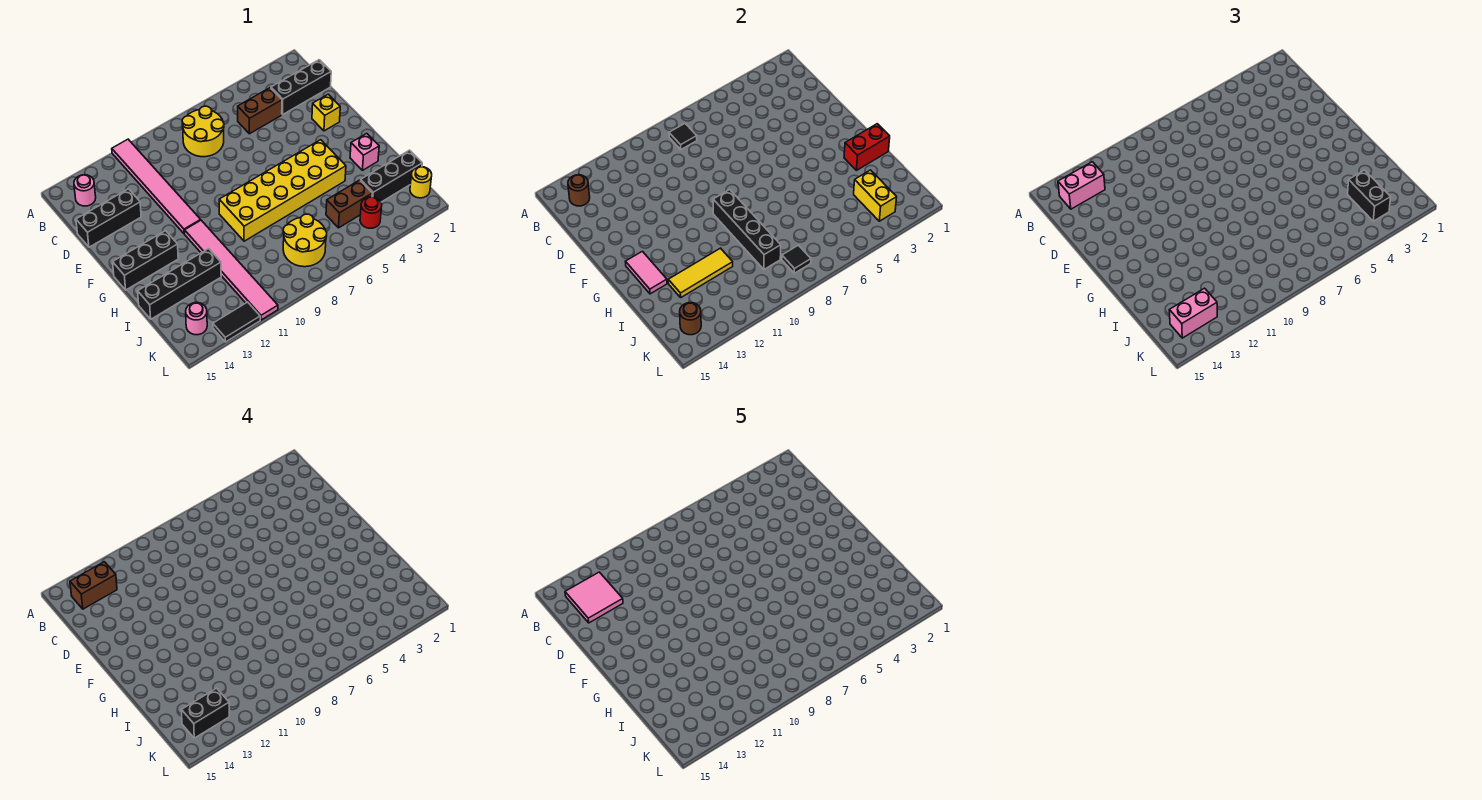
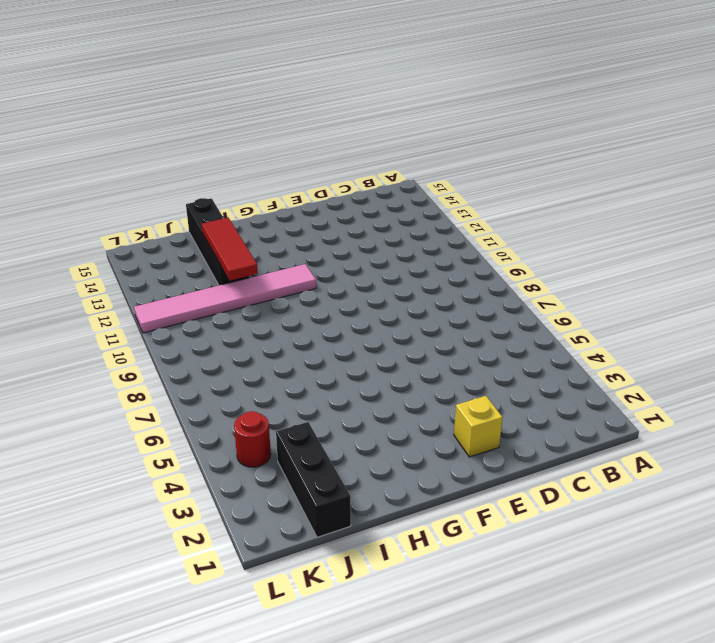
red 1x3 tile [202,218,258,280] -> yellow 1x3 tile [668,248,733,297]
none -> pink 1x6 tile [112,139,201,234]
none -> yellow 2x2 round brick [182,106,224,157]
none -> pink 1x1 round brick [74,175,96,206]
none -> black 1x3 brick [271,60,331,115]

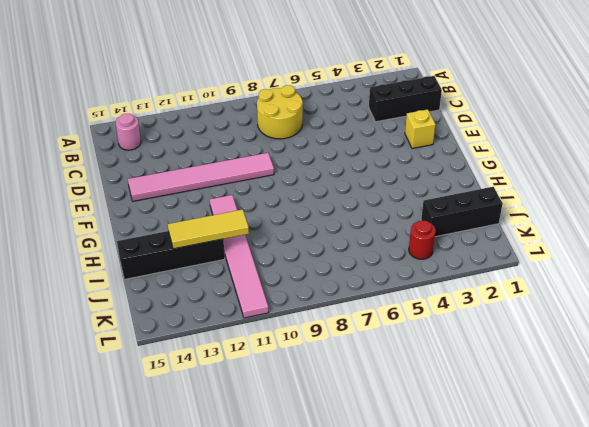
pink 1x6 tile [128,153,274,201] -> pink 1x6 tile turned to [112,139,201,234]
none -> brown 1x2 brick [238,88,282,134]
none -> black 1x3 brick [76,189,141,247]
none -> yellow 2x6 brick [219,140,346,241]
none -> black 1x3 brick [113,231,178,290]

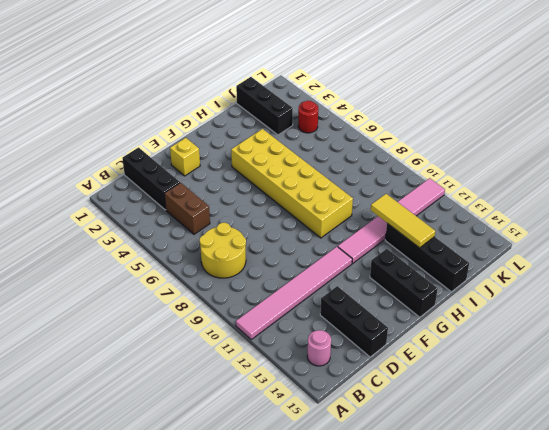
none -> pink 1x1 brick [350,133,379,170]
none -> brown 1x2 brick [326,180,372,228]
none -> yellow 2x2 round brick [283,214,327,267]
none -> yellow 1x1 round brick [410,167,432,198]

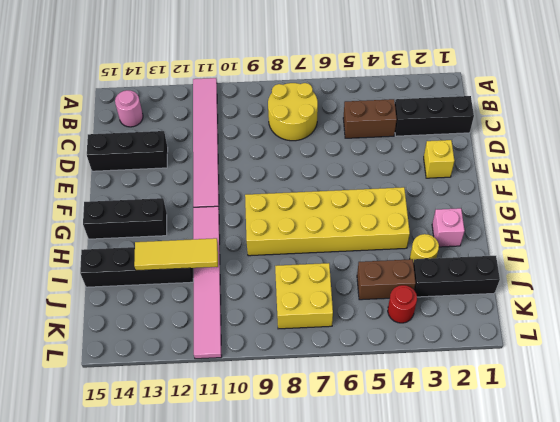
yellow 1x1 round brick [410,234,439,262] -> yellow 1x1 round brick moved to [410,167,432,198]
yellow 2x2 brick [275,263,333,329] -> yellow 2x2 round brick [283,214,327,267]
none -> pink 1x1 round brick [186,303,207,335]
none -> black 1x2 tile [213,302,260,342]
none -> black 1x1 tile [669,124,697,149]
none -> brown 1x1 round brick [568,175,590,206]

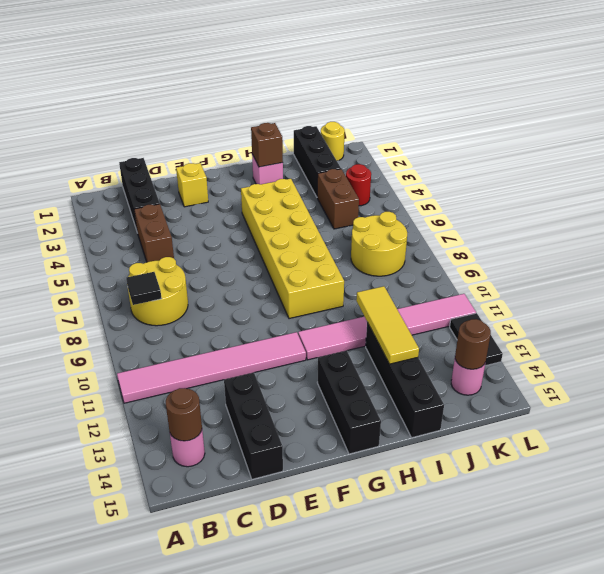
brown 1x1 brick [251,123,283,167] -> red 1x2 brick [844,124,890,170]
none -> black 1x4 brick [713,190,781,269]
none -> pink 1x2 tile [625,251,667,294]
none -> yellow 1x2 brick [854,170,897,221]
none -> black 1x1 tile [782,245,811,273]

